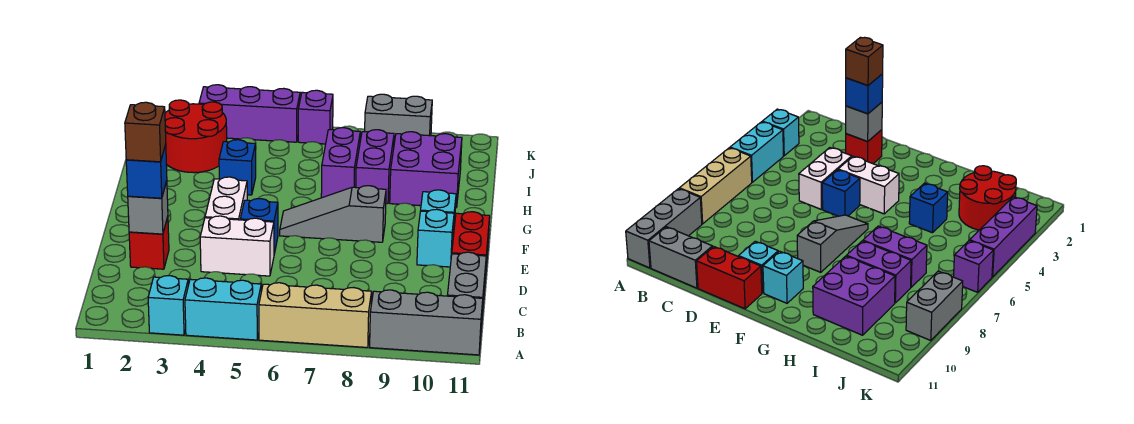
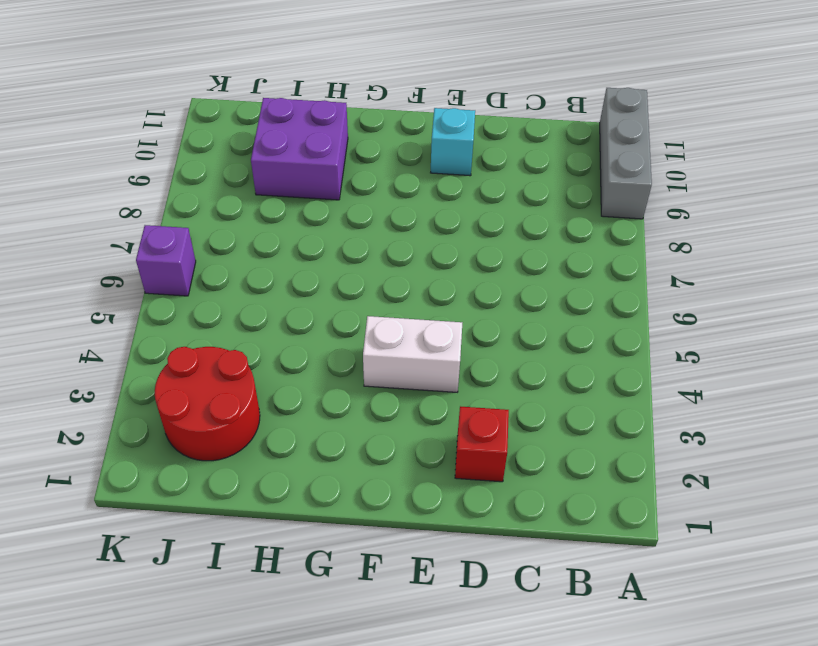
none -> cyan 1x1 brick [148,276,188,335]
none -> cyan 1x2 brick [185,278,261,340]
none -> tan 1x3 brick [259,283,372,347]

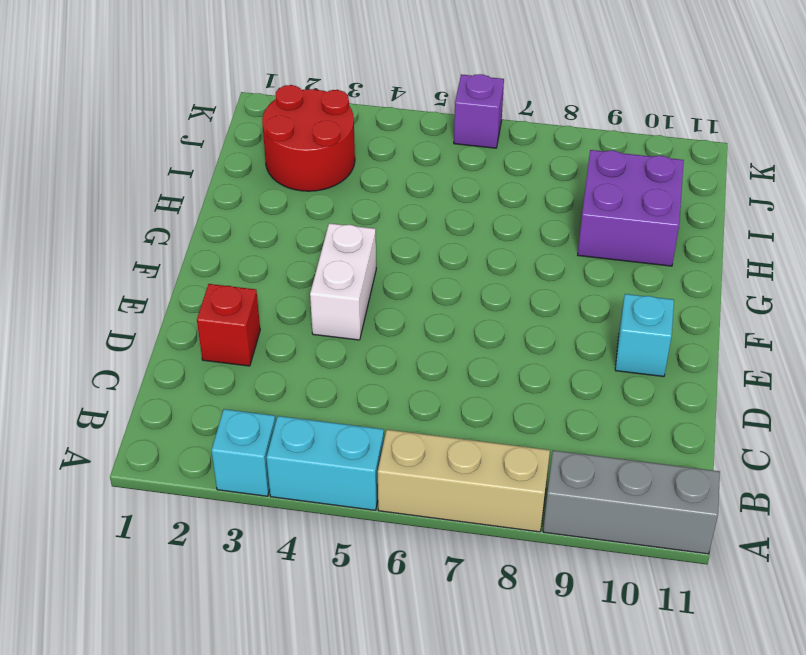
none -> grey 1x2 brick [447,252,486,326]
none -> white 1x2 brick [200,216,274,276]
none -> red 1x2 brick [452,212,490,278]

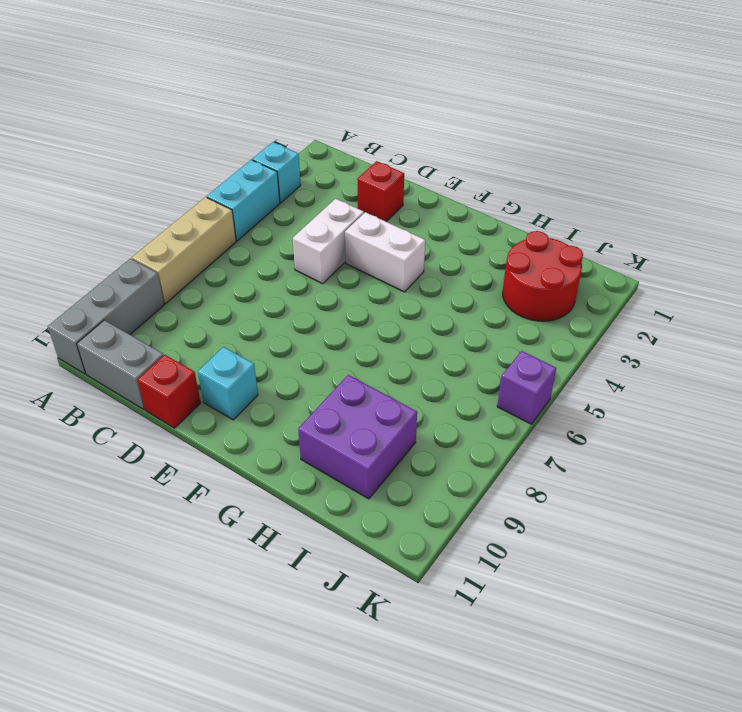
red 1x1 brick [138,355,201,428] -> red 1x2 brick [452,212,490,278]
none -> blue 1x1 brick [240,199,278,254]
none -> grey 1x3 slope [280,186,386,242]
none -> cyan 1x1 brick [421,190,456,236]

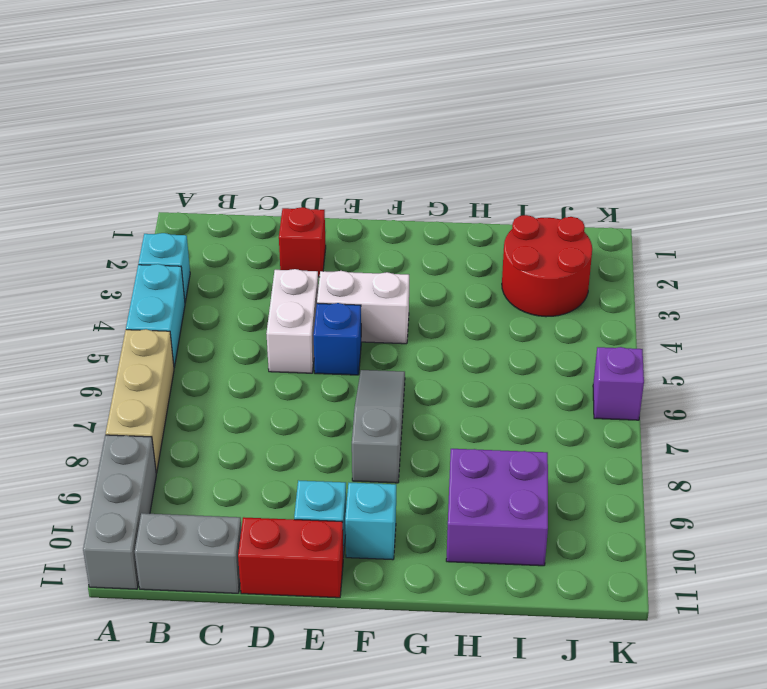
none -> blue 1x1 brick [219,140,256,195]
none -> purple 1x2 brick [321,128,360,198]
none -> purple 1x2 brick [356,130,394,204]

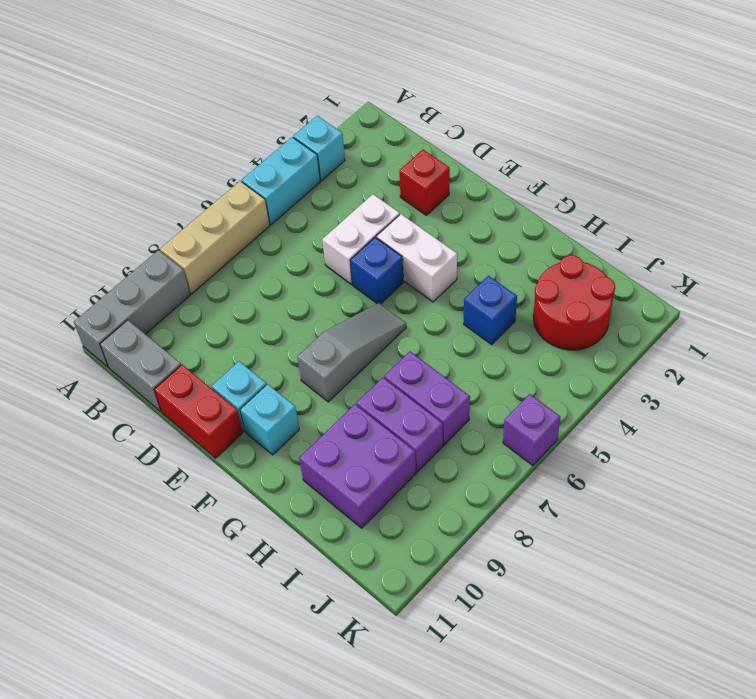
none -> purple 1x3 brick [199,85,300,142]
none -> grey 1x2 brick [365,94,432,143]
none -> grey 1x1 brick [128,181,168,234]

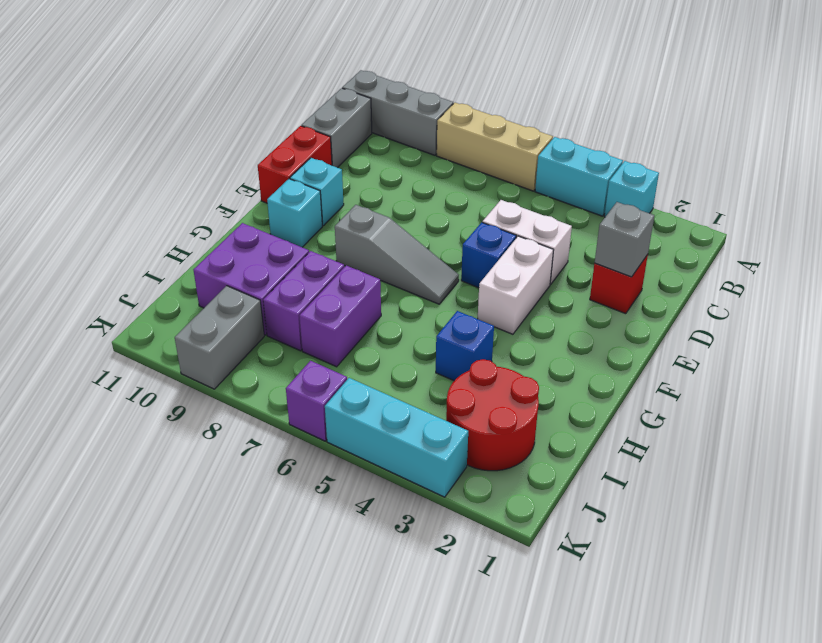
grey 1x2 brick [175,286,264,389] -> grey 1x2 brick turned to [365,94,432,143]
cyan 1x3 brick [325,378,468,497] -> purple 1x3 brick [199,85,300,142]
none -> blue 1x1 brick [126,144,167,198]
none -> brown 1x1 brick [125,102,166,162]

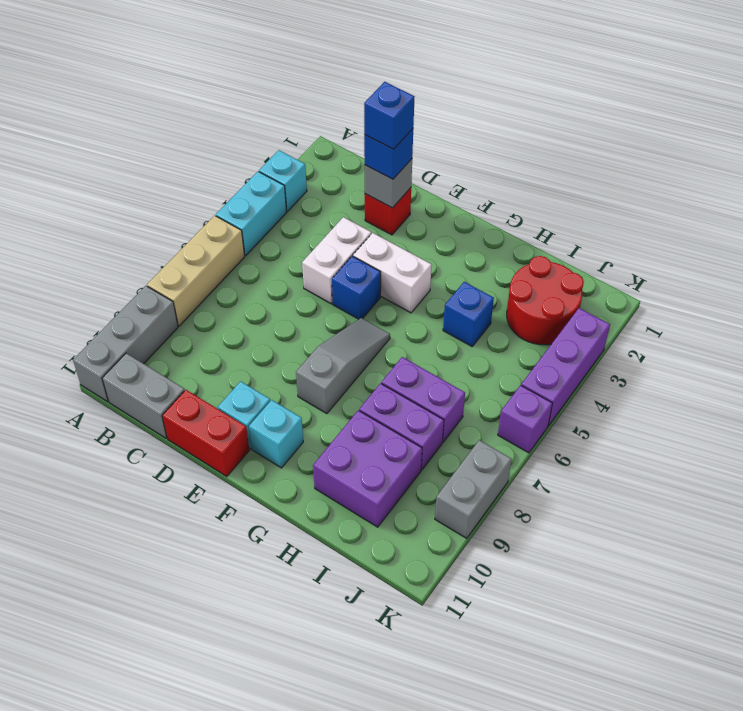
blue 1x1 brick [364,82,414,149] -> brown 1x1 brick [125,102,166,162]

